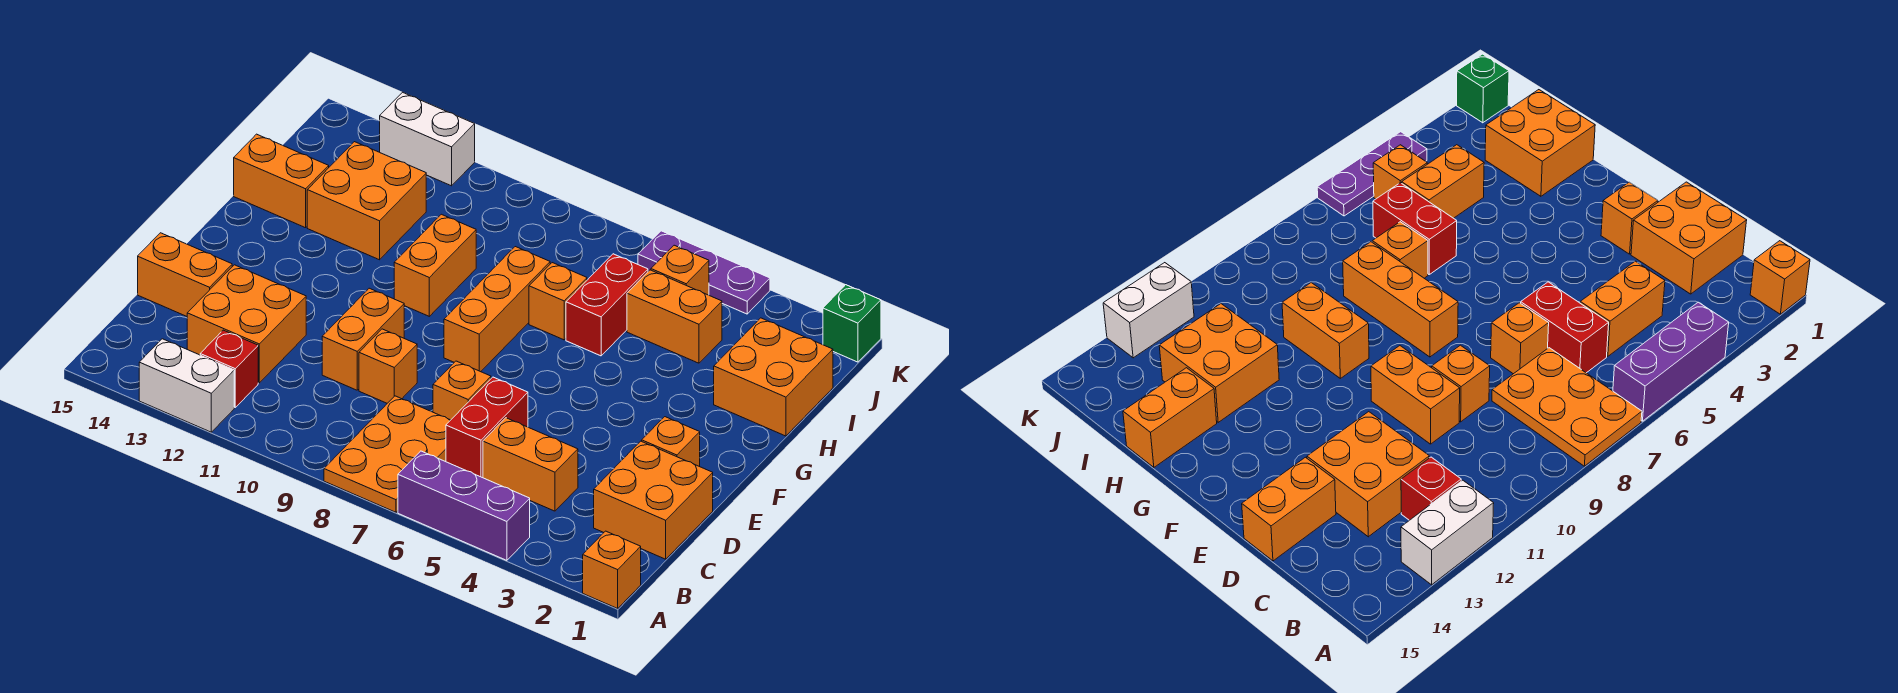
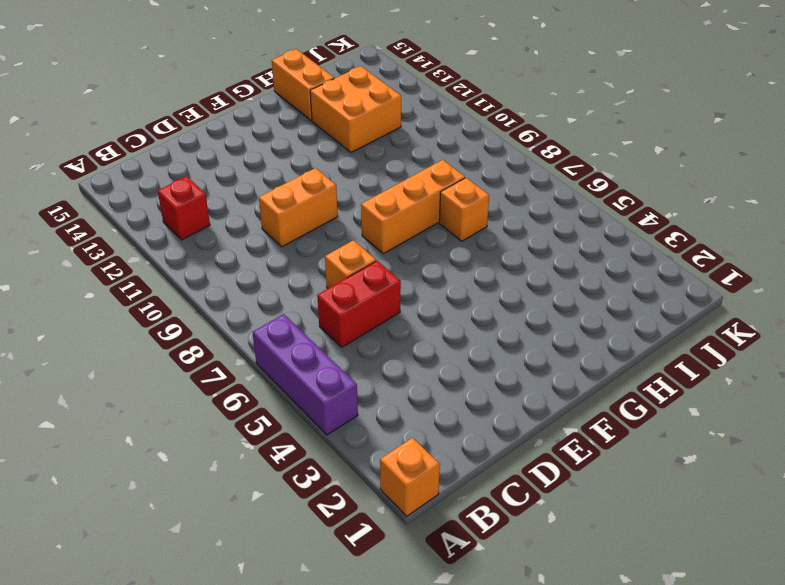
none -> orange 2x3 plate [324,396,450,512]
none -> white 1x2 brick [139,339,234,432]
none -> orange 2x2 brick [594,441,713,559]

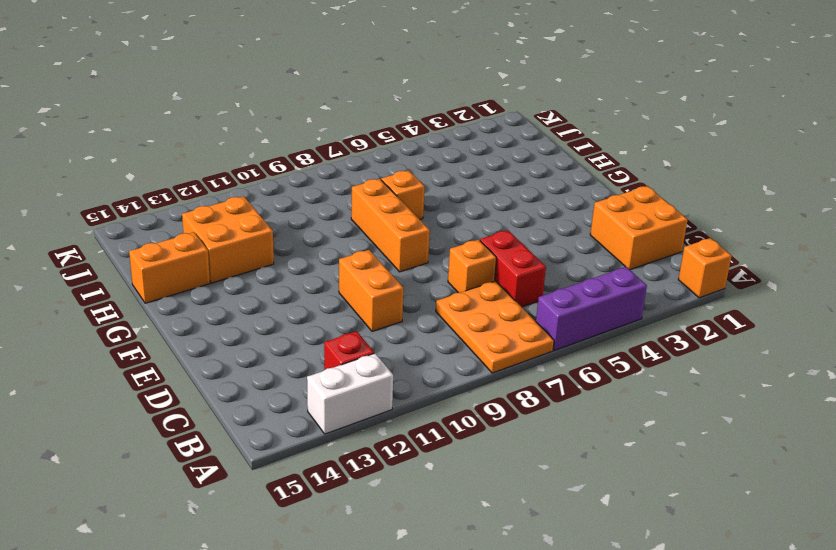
none -> orange 1x2 brick [483,418,578,511]
none -> orange 2x2 brick [187,265,306,383]
none -> orange 1x1 brick [359,329,417,403]

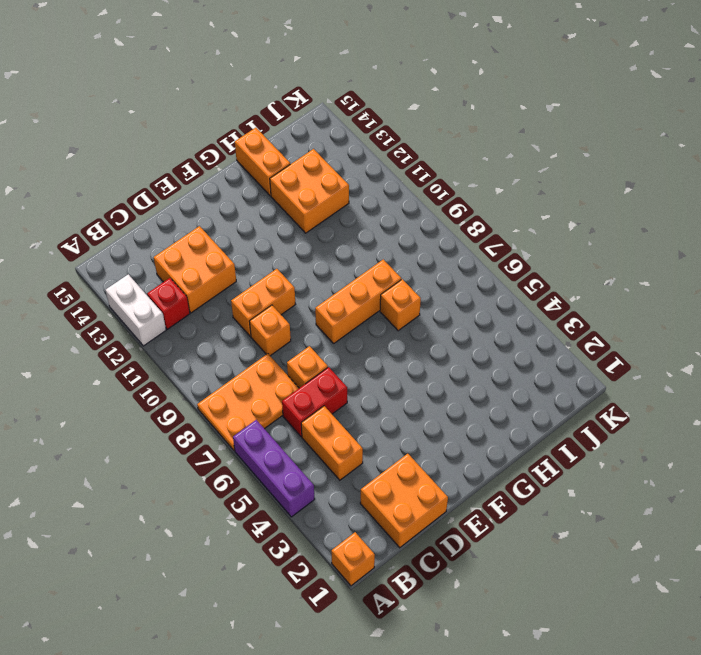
none -> orange 1x2 brick [138,233,232,316]
none -> orange 1x1 brick [642,417,700,466]
none -> orange 1x2 brick [394,214,476,316]

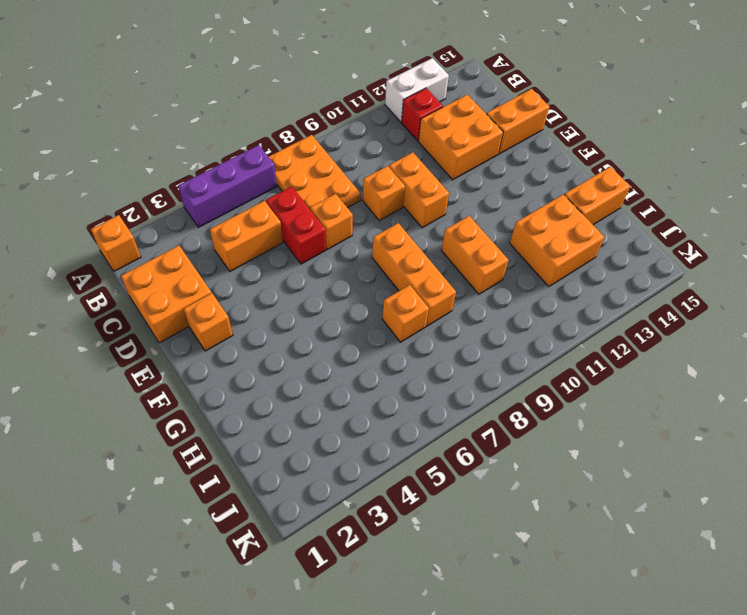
none -> orange 2x2 brick [714,318,833,436]
none -> red 1x2 brick [566,254,648,356]
none -> orange 1x2 brick [627,270,722,363]

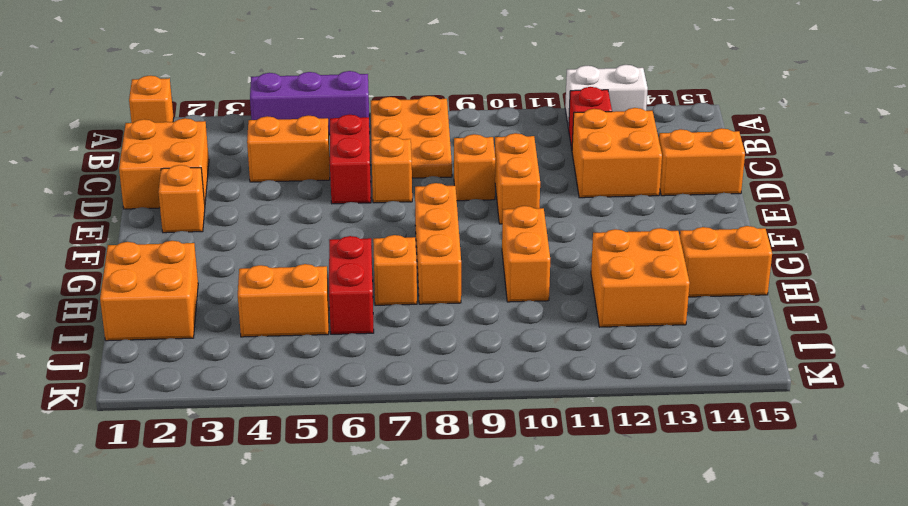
none -> orange 1x1 brick [651,245,709,295]
none -> green 1x1 brick [823,285,881,362]
none -> purple 1x3 plate [638,231,770,314]

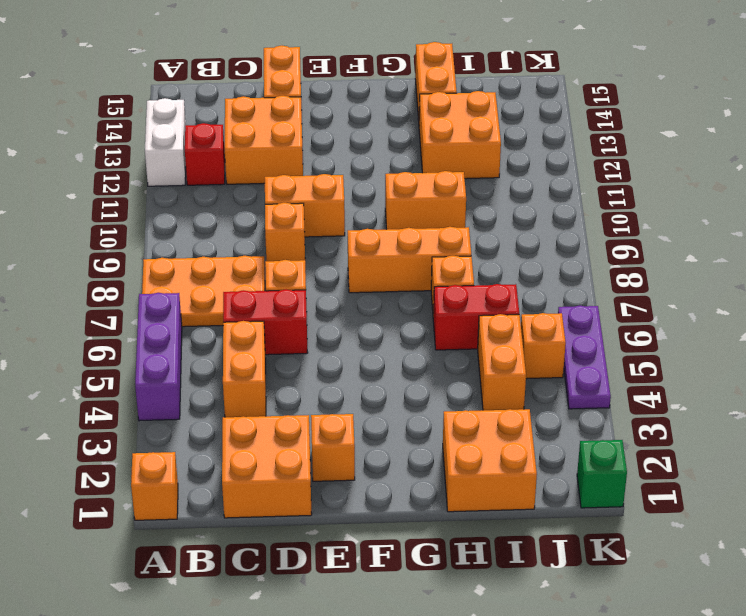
none -> white 1x2 brick [380,92,475,186]

